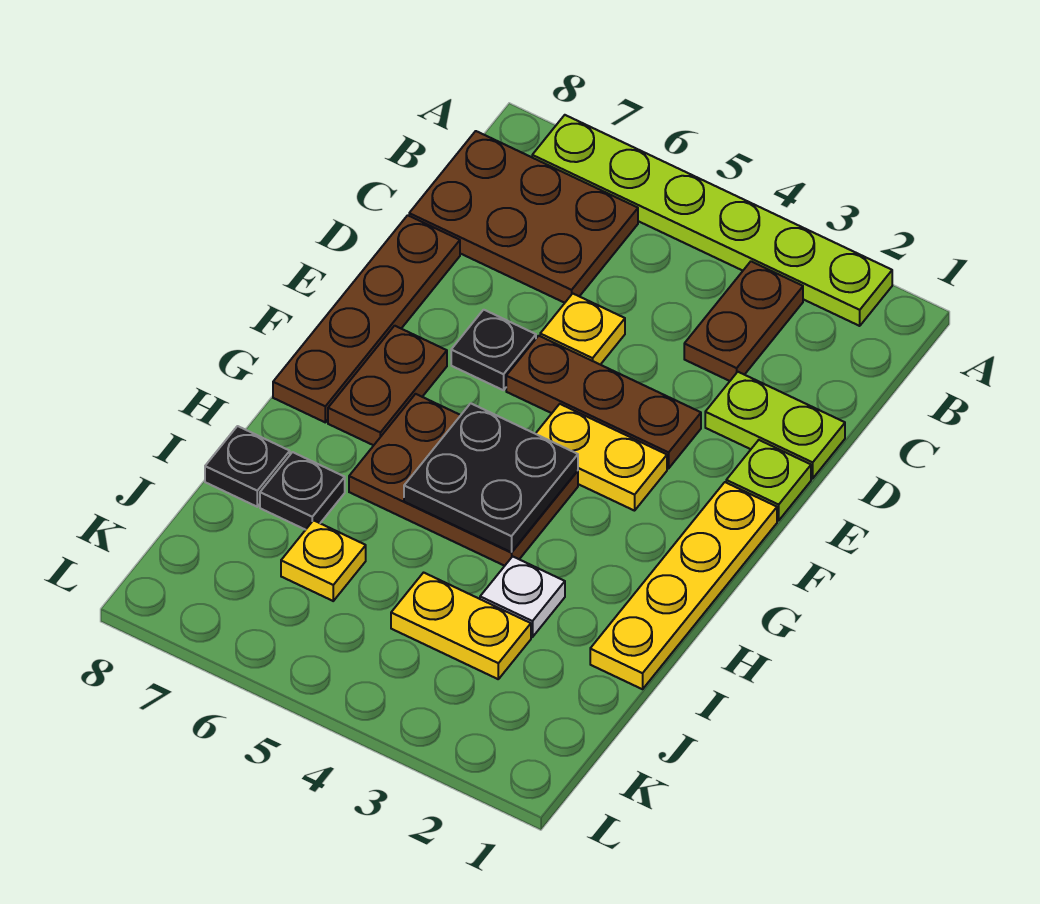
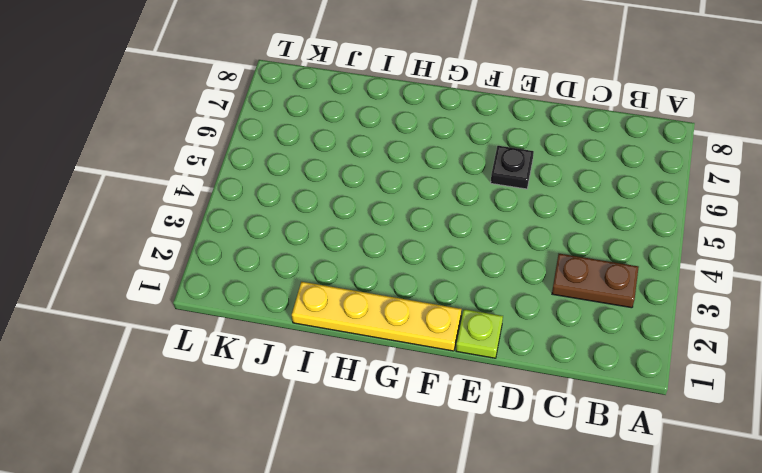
none -> lime 1x6 plate [532,115,892,326]
none -> brown 2x3 plate [409,131,638,303]
none -> lime 1x2 plate [705,372,845,478]

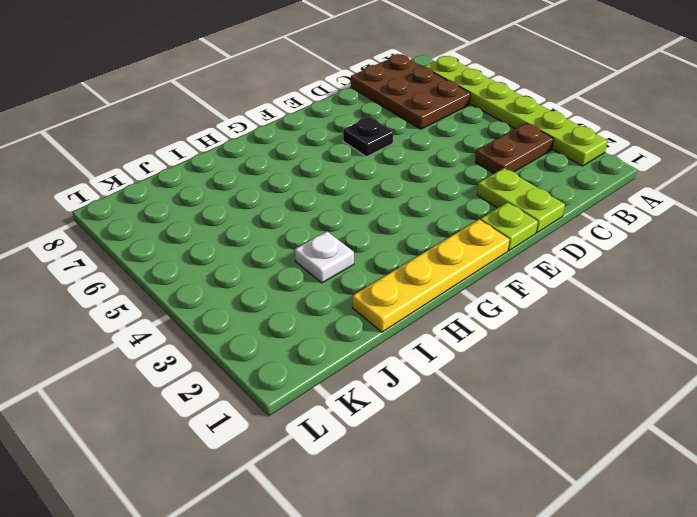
none -> yellow 1x1 plate [540,294,625,365]
none -> brown 1x4 plate [273,215,460,422]
none -> brown 1x3 plate [506,336,701,468]

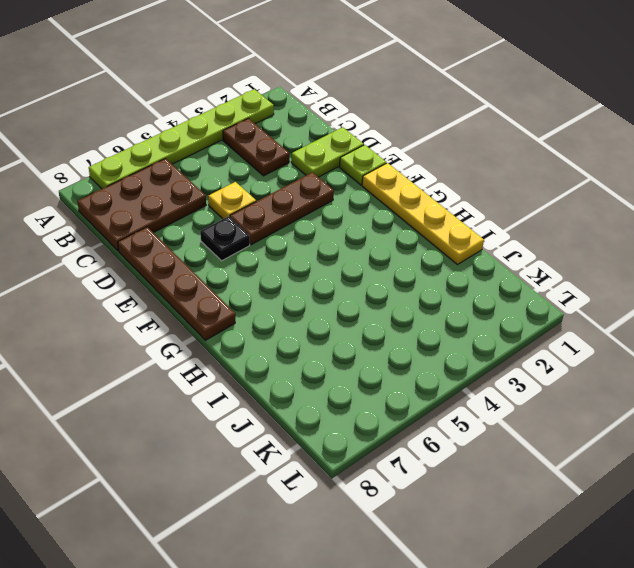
none -> yellow 1x2 plate [536,404,667,511]
none -> brown 1x2 plate [328,326,447,445]
none -> brown 2x3 plate [349,394,578,566]

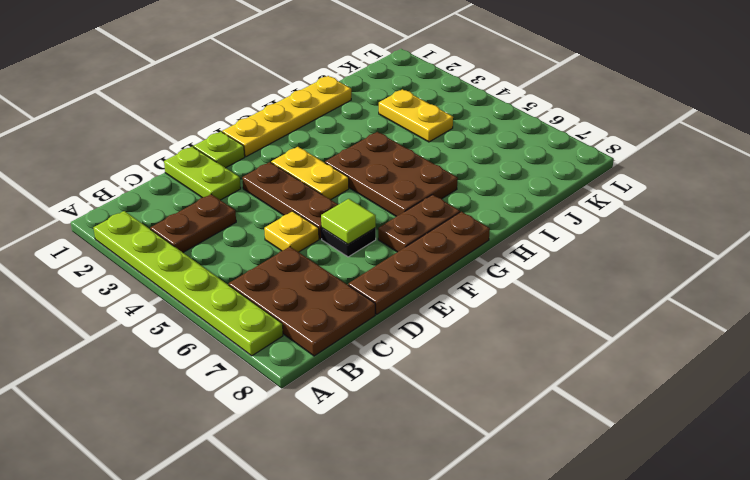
lime 1x1 tile [321,199,376,244] -> none
none -> white 1x1 plate [480,556,565,637]
none -> black 1x1 plate [260,452,345,530]
none -> black 1x1 plate [205,426,290,507]

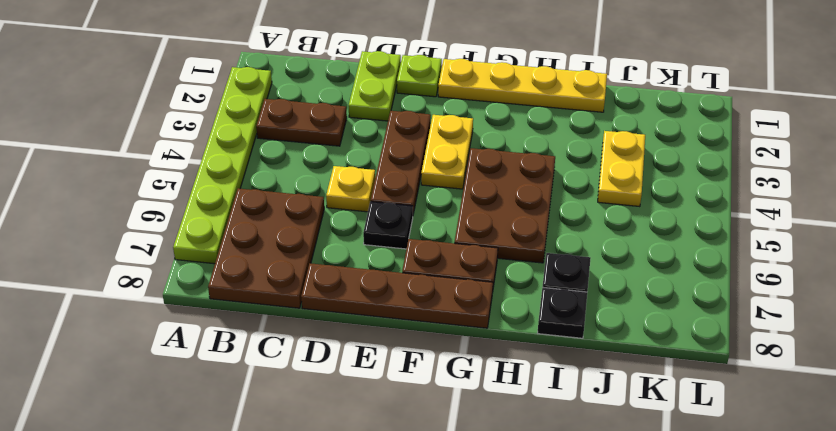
none -> white 1x1 plate [480,556,565,637]
none -> yellow 1x1 plate [281,520,366,601]
none -> black 2x2 plate [404,403,578,552]

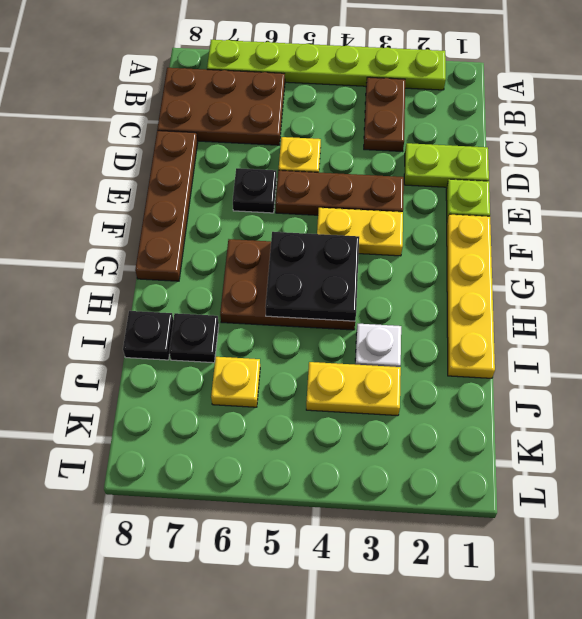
none -> brown 1x2 plate [328,326,447,445]

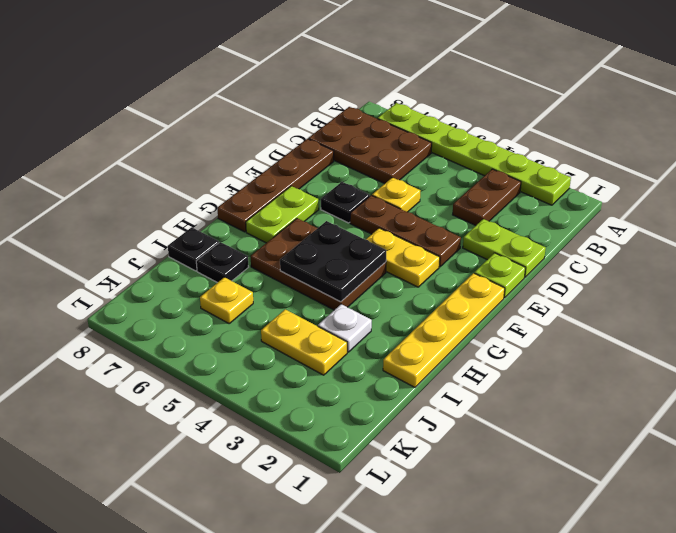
lime 1x2 plate [246,186,319,243] -> brown 1x2 plate [328,326,447,445]

